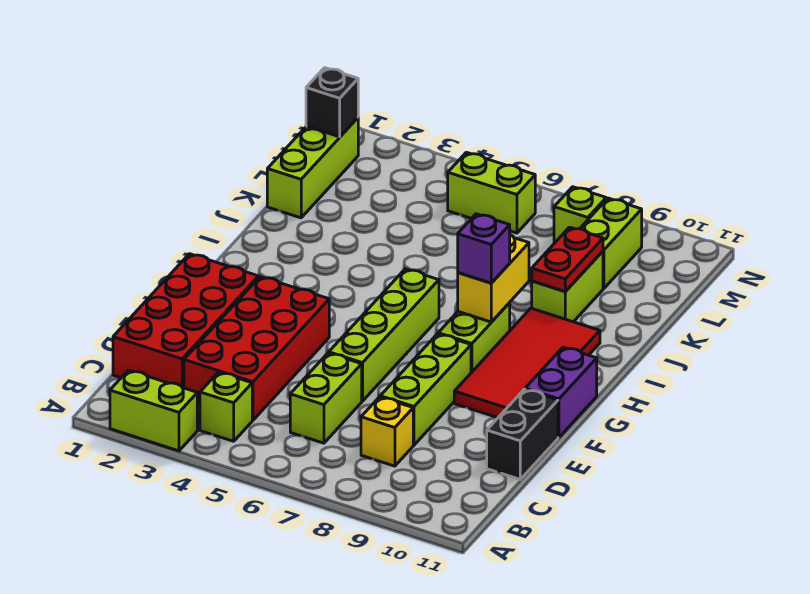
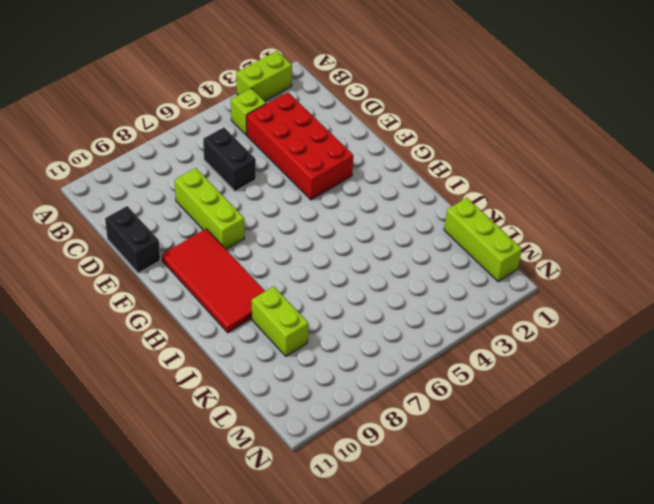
black 1x2 brick [203,127,256,191] -> lime 1x2 brick [290,353,362,443]
none -> red 2x4 brick [113,254,259,388]
none -> yellow 1x1 brick [361,397,413,466]
none -> lime 1x4 brick [329,269,439,401]

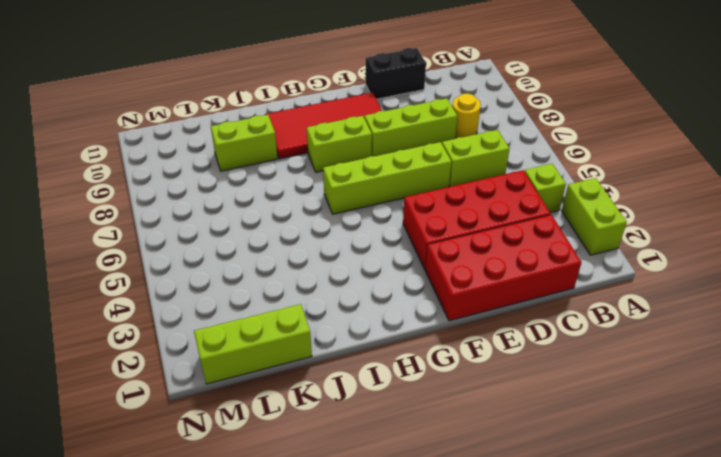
yellow 1x1 round brick [452,94,481,138] -> yellow 1x1 brick [361,397,413,466]
none -> purple 1x2 brick [525,347,597,437]
none -> lime 1x2 brick [580,198,642,288]
none -> lime 1x2 brick [448,152,535,233]

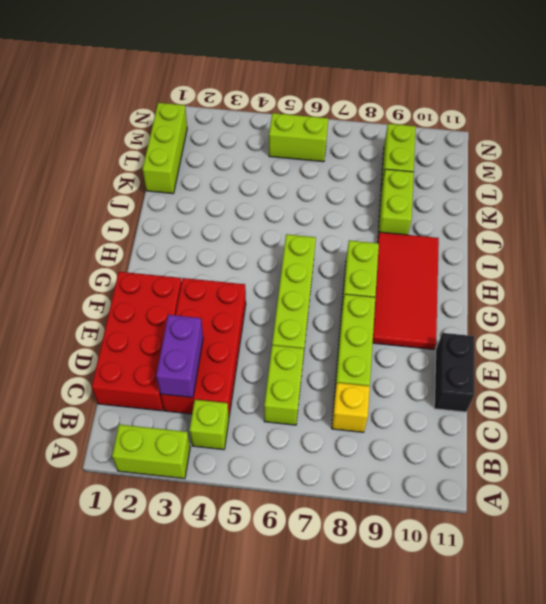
purple 1x2 brick [156,315,203,398] -> purple 1x2 brick moved to [525,347,597,437]
none -> lime 1x1 brick [554,187,606,243]
none -> yellow 1x2 brick [458,235,529,322]
none -> red 1x2 plate [532,227,603,292]

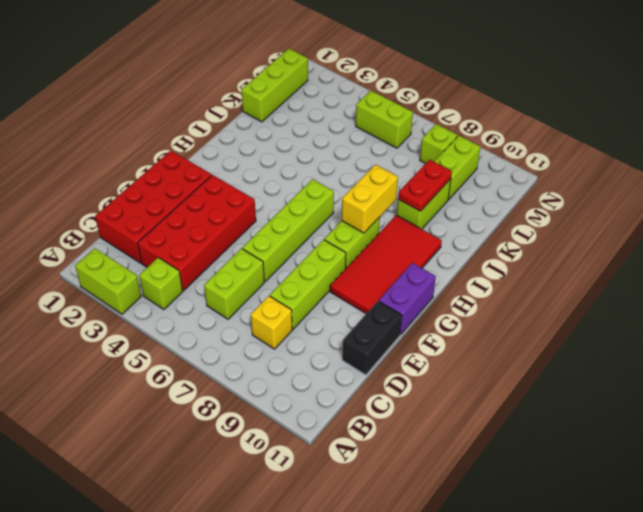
none -> black 1x1 brick [306,68,358,137]
none -> purple 1x1 brick [458,214,510,283]

